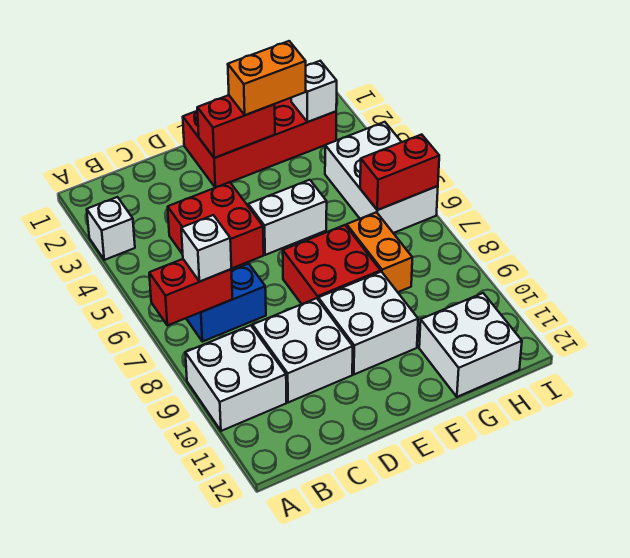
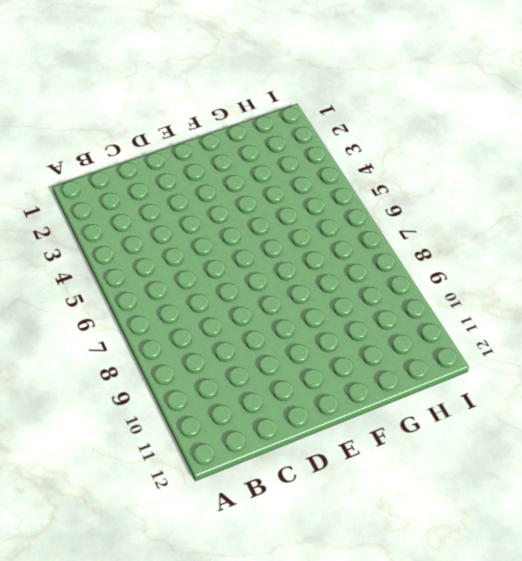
none -> white 1x1 brick [87,197,135,260]
none -> white 2x2 brick [185,325,286,431]
none -> blue 1x2 brick [186,264,266,342]

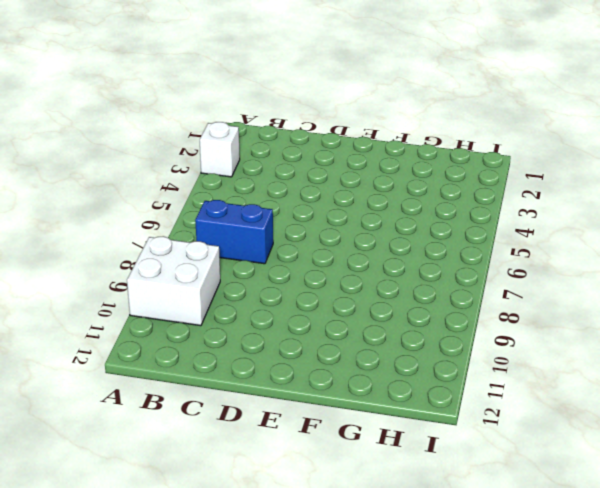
none -> red 2x2 brick [168,182,264,269]
none -> white 2x2 brick [253,298,353,403]
none -> red 2x4 brick [183,98,336,188]

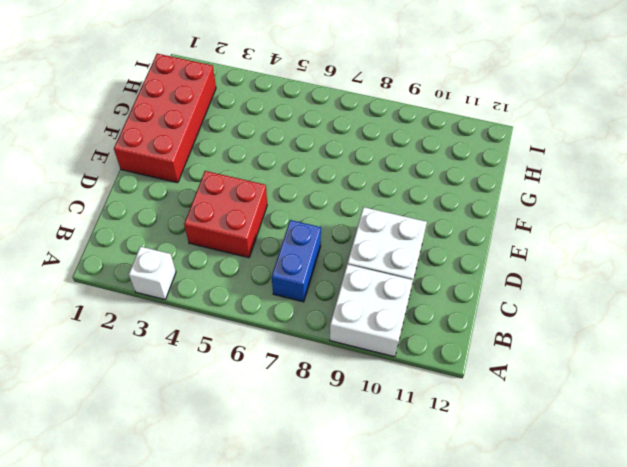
none -> white 1x2 brick [248,180,327,255]
none -> red 2x2 brick [283,225,381,304]
none -> white 2x2 brick [318,272,418,374]

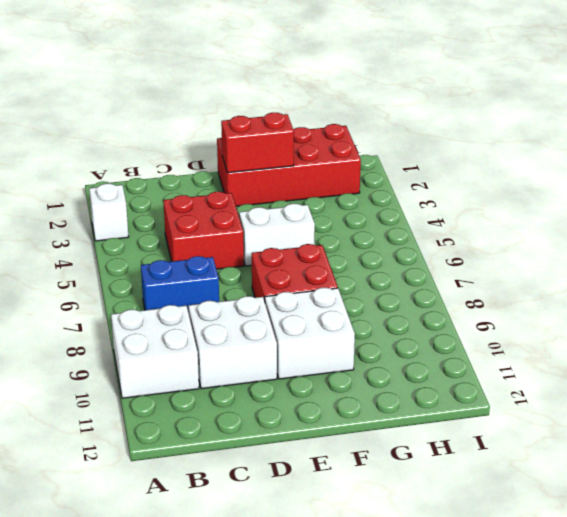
none -> orange 1x2 brick [347,212,412,292]
none -> white 2x2 brick [419,293,522,397]
none -> white 2x3 brick [325,122,438,233]

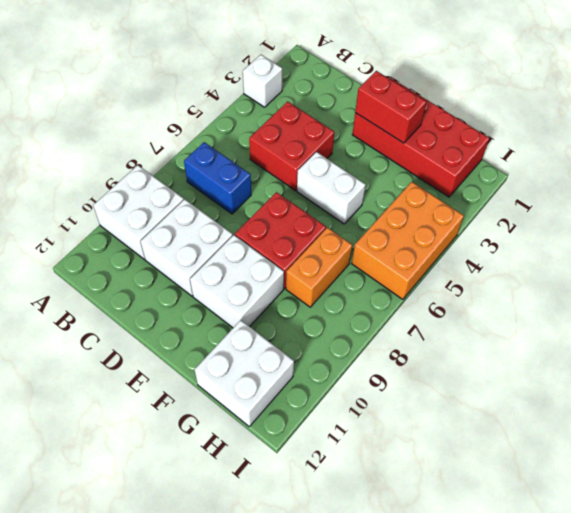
orange 2x3 brick [352,182,464,299] -> white 2x3 brick [325,122,438,233]
none -> red 1x2 brick [149,259,232,326]
none -> white 1x1 brick [291,61,337,122]
none -> red 1x2 brick [360,134,439,210]

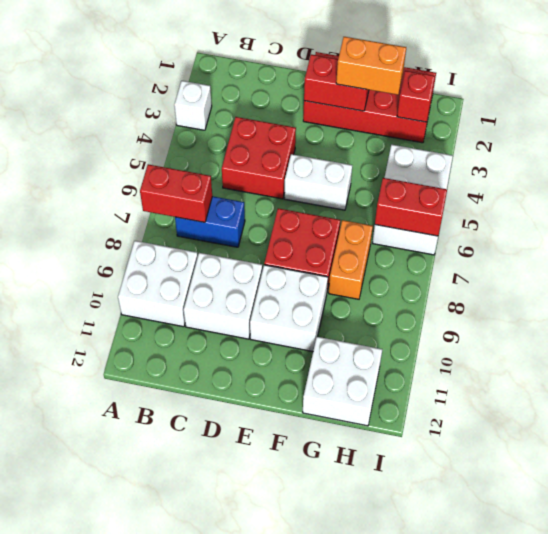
red 1x1 brick [397,71,435,122] -> white 1x1 brick [291,61,337,122]
none -> white 1x1 brick [181,215,231,282]

